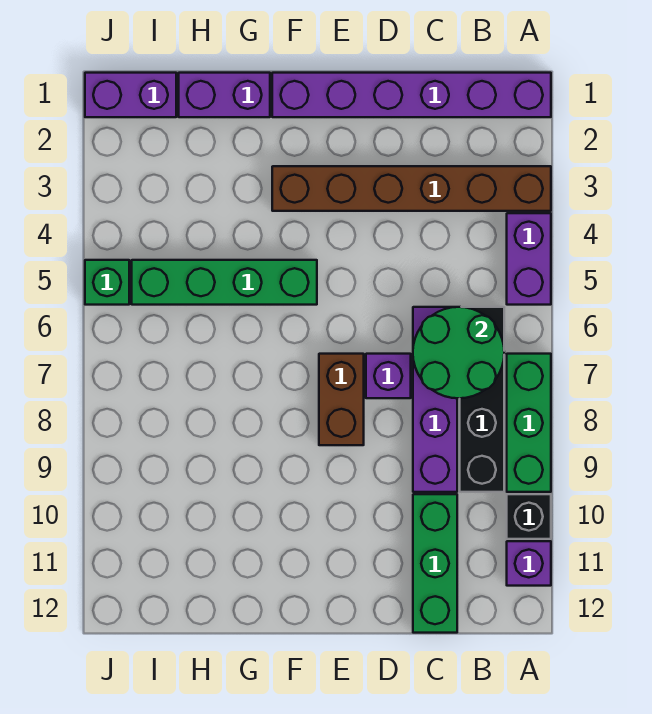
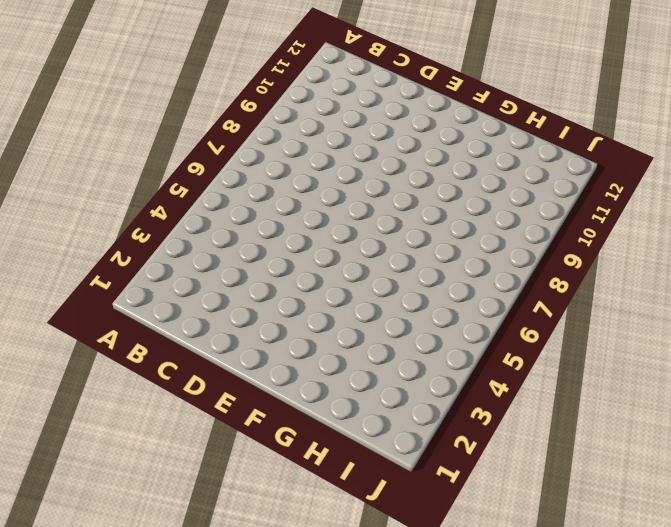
none -> purple 1x6 brick [272,73,551,117]
none -> brown 1x6 brick [272,166,551,211]
none -> purple 1x2 brick [507,213,551,305]

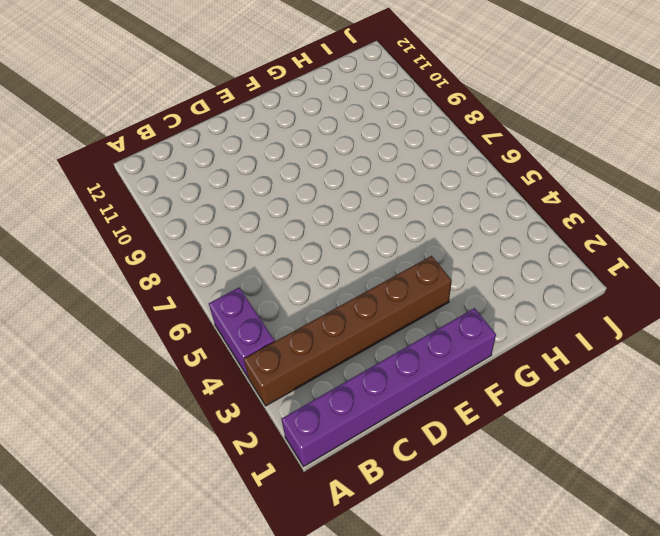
none -> green 1x3 brick [507,354,551,492]
none -> black 1x1 brick [507,494,551,539]
none -> purple 1x1 brick [507,541,551,586]

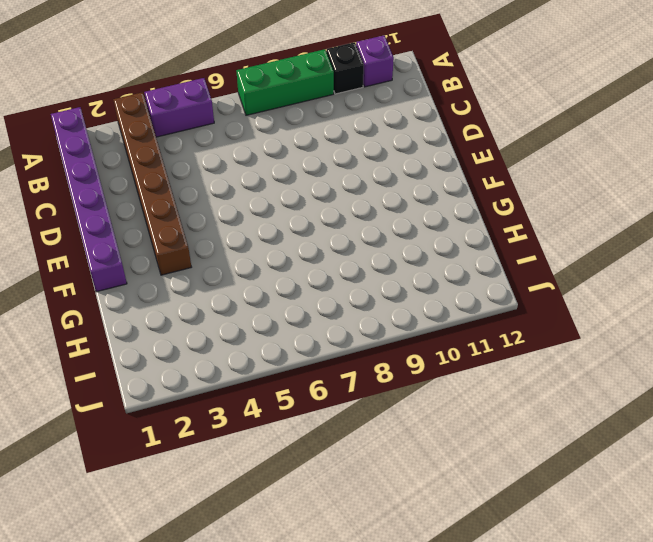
none -> black 1x4 brick [460,307,504,492]
none -> purple 1x4 brick [413,307,457,492]
none -> green 1x3 brick [413,494,457,633]

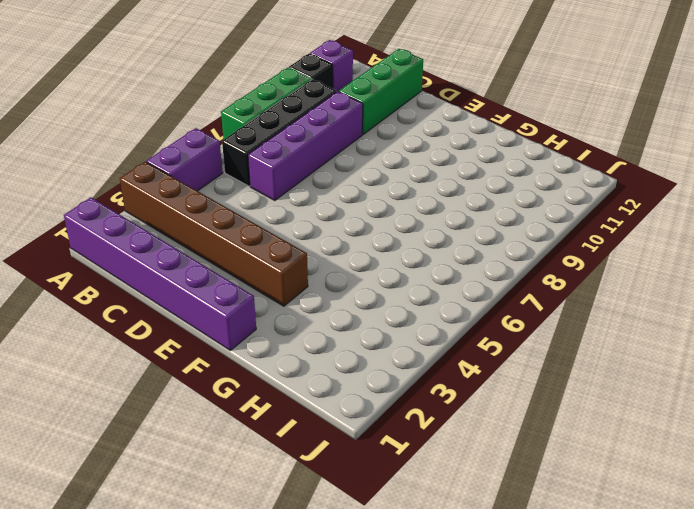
none -> purple 1x1 brick [366,354,411,398]
none -> brown 1x2 brick [319,354,364,445]
none -> green 1x4 brick [132,260,317,305]

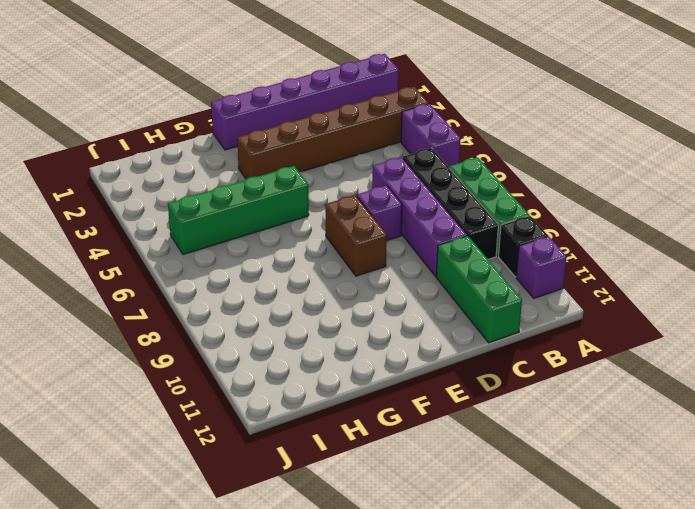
none -> purple 1x2 brick [179,73,270,117]
none -> purple 1x2 brick [85,73,176,117]
none -> green 1x1 brick [85,260,129,305]

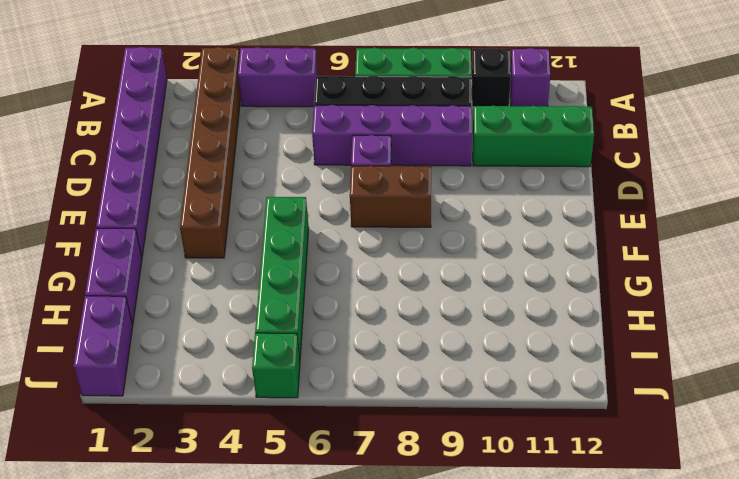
none -> green 2x2 round brick [413,307,504,398]

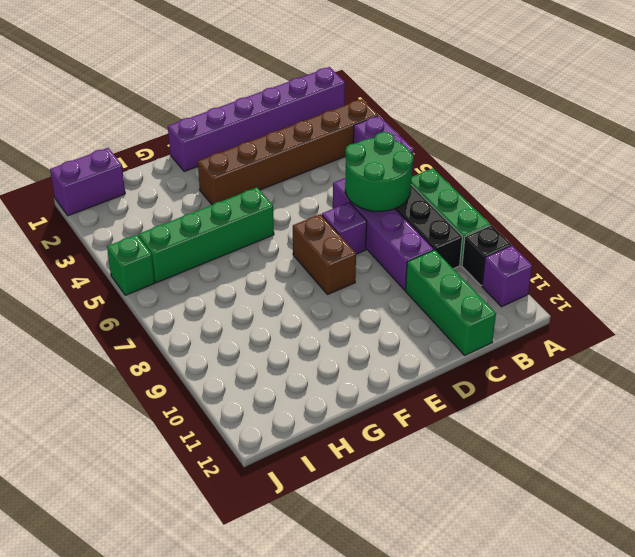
none -> purple 1x2 brick [179,73,270,117]

